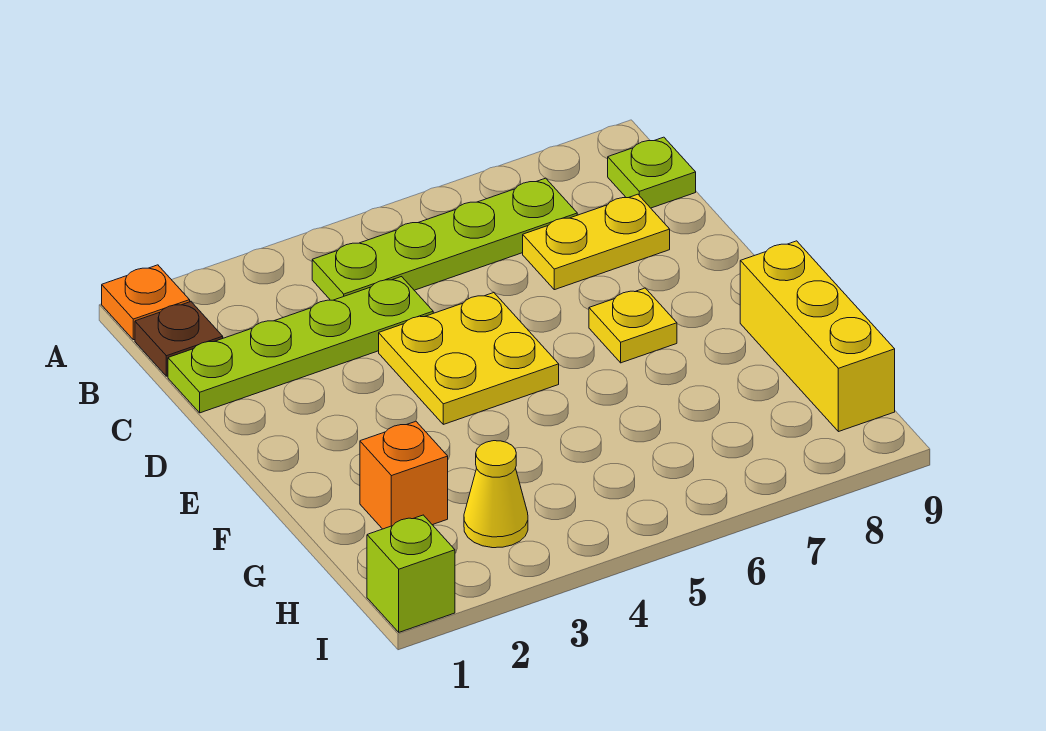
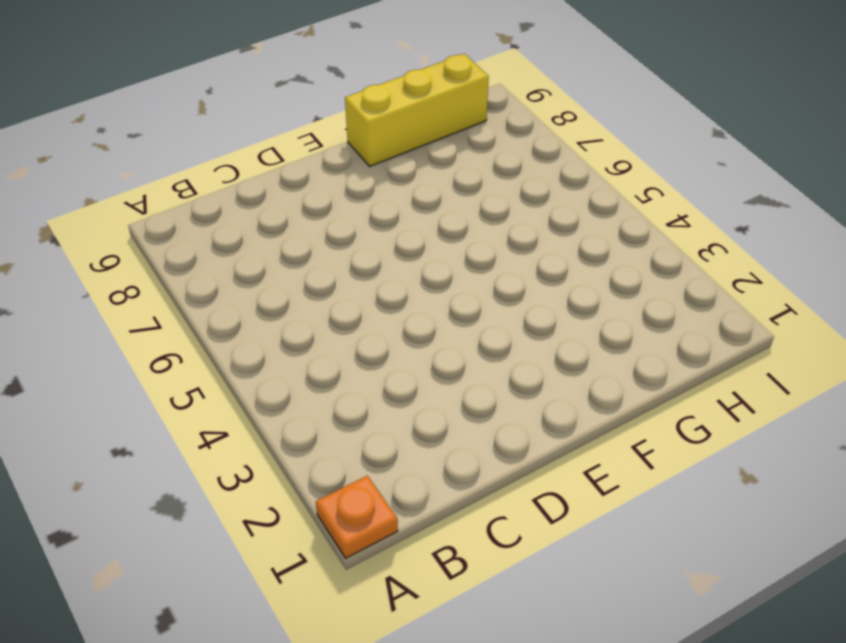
none -> brown 1x1 plate [135,302,223,376]
none -> lime 1x4 plate [312,178,577,300]
none -> lime 1x1 plate [608,137,696,208]

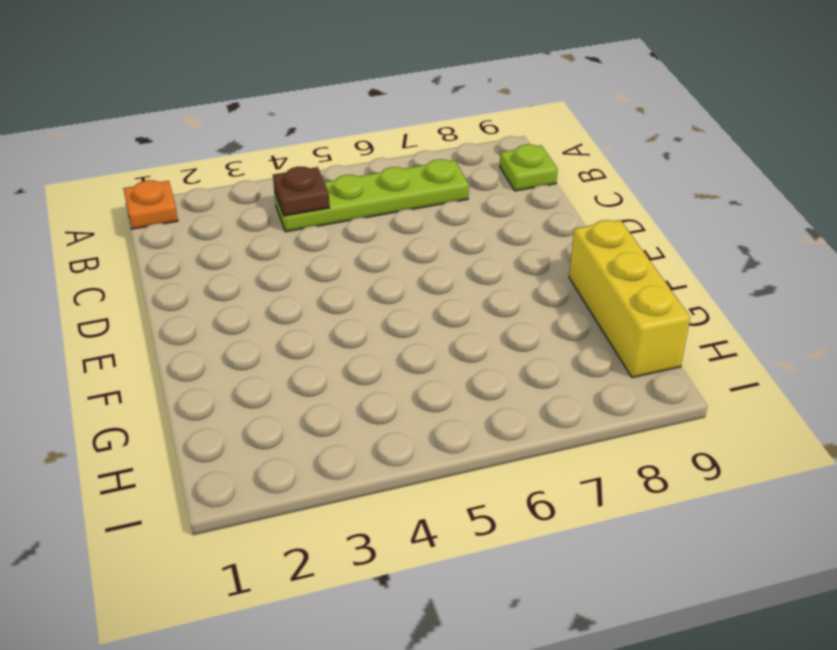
brown 1x1 plate [273,167,330,216] -> brown 1x1 plate moved to [135,302,223,376]
none -> lime 1x4 plate [168,277,433,413]
none -> yellow 1x2 plate [523,194,670,290]
none -> yellow 2x2 plate [379,293,559,424]

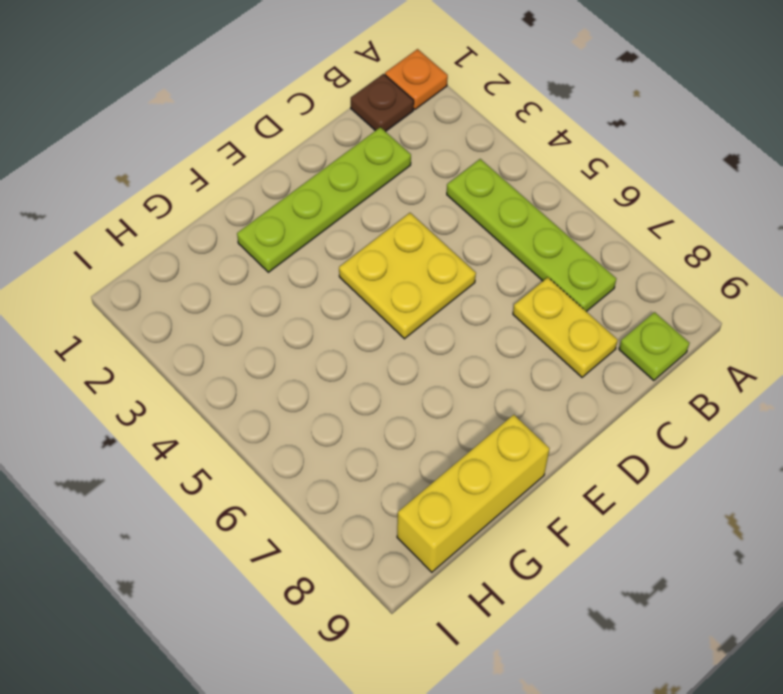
lime 1x4 plate [237,127,411,272] -> lime 1x4 plate turned to [168,277,433,413]
none -> yellow 1x1 plate [589,288,677,363]
none -> orange 1x1 brick [360,421,448,529]
none -> yellow 1x1 cone [464,441,528,548]

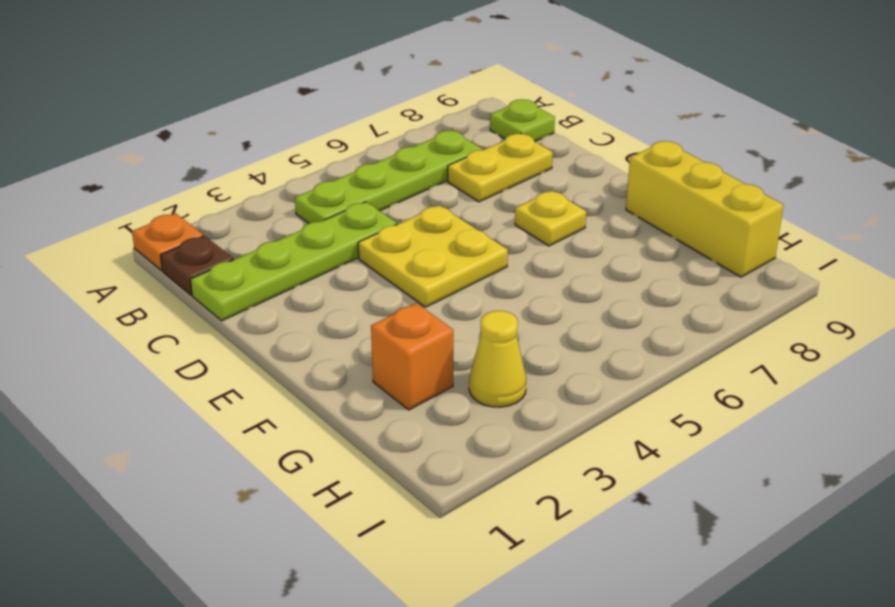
none -> lime 1x1 brick [367,515,455,632]

